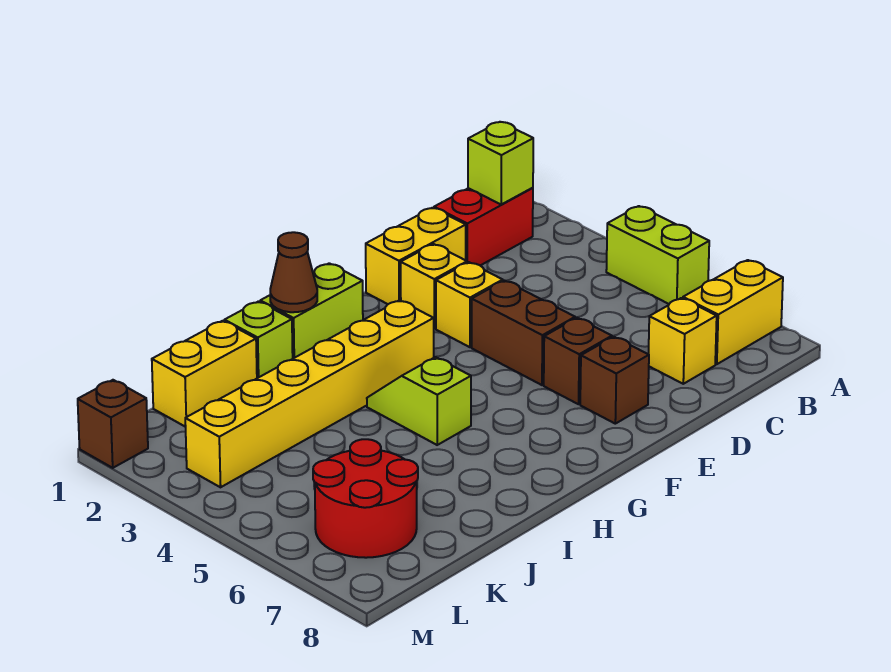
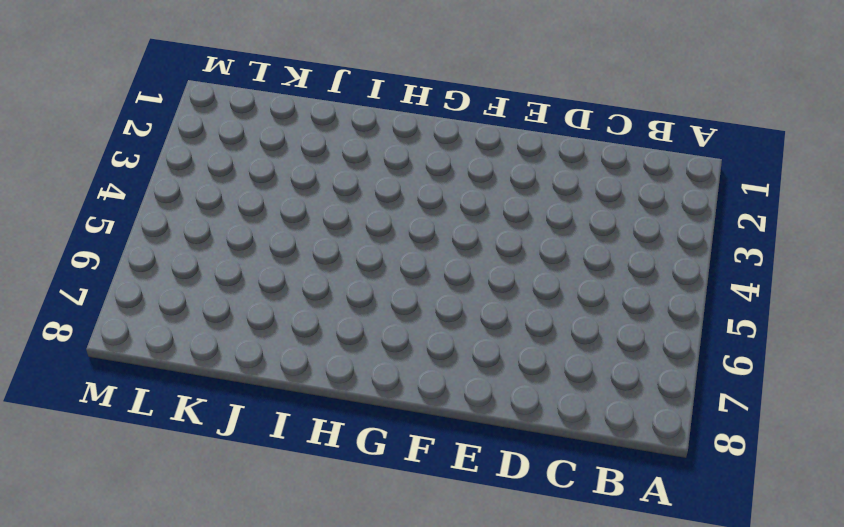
none -> lime 1x2 brick [606,206,709,304]
none -> yellow 1x2 brick [683,260,783,364]
none -> red 1x2 brick [434,188,533,266]

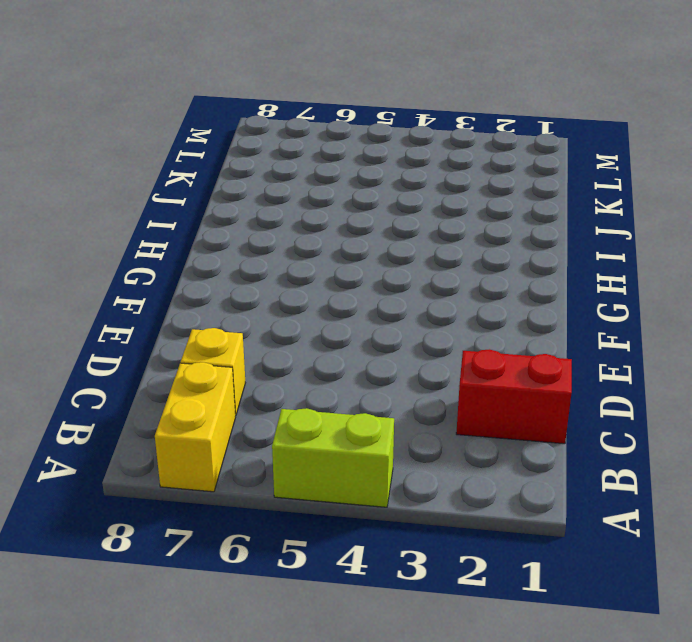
red 1x2 brick [456,349,572,444] -> red 1x2 brick turned to [434,188,533,266]
none -> yellow 1x2 brick [366,208,466,304]
none -> yellow 1x1 brick [401,244,467,328]
none -> yellow 1x1 brick [436,262,503,347]

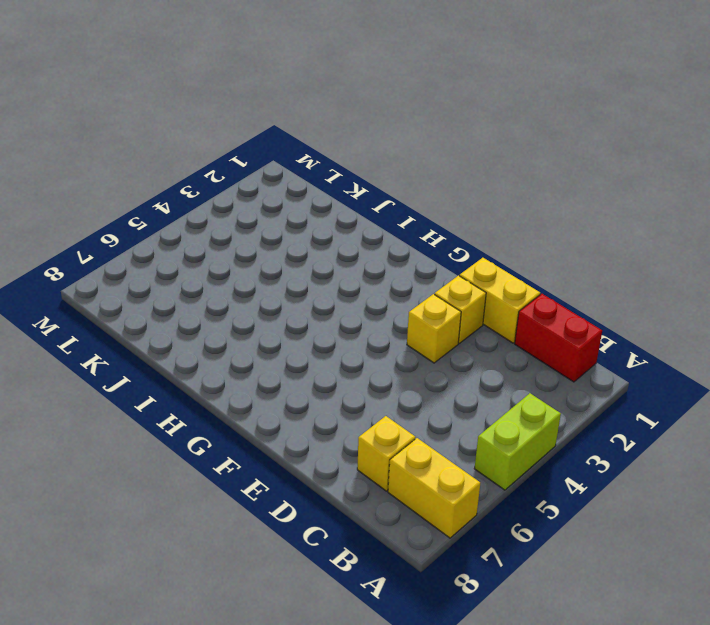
none -> brown 1x2 brick [472,281,575,385]
none -> brown 1x1 brick [544,318,612,404]
none -> brown 1x1 brick [580,337,649,424]

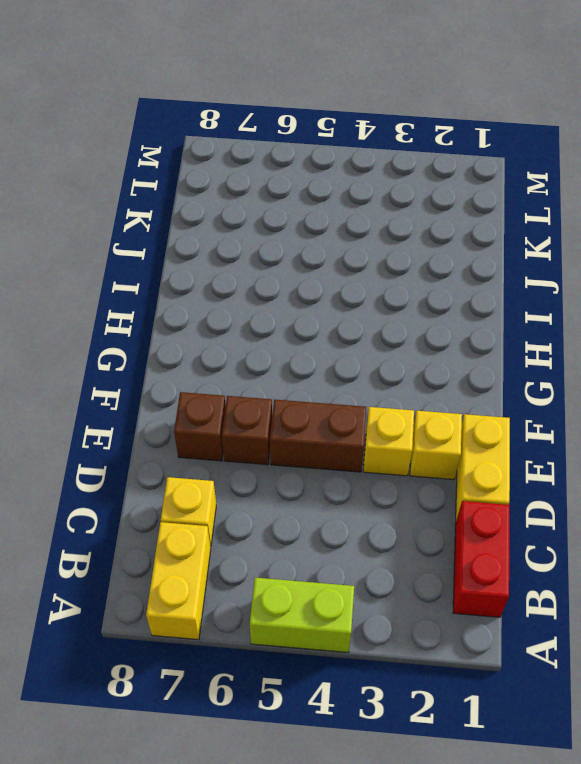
none -> lime 1x2 brick [260,263,363,358]
none -> yellow 1x6 brick [185,300,434,487]
none -> lime 1x2 slope [367,357,471,445]

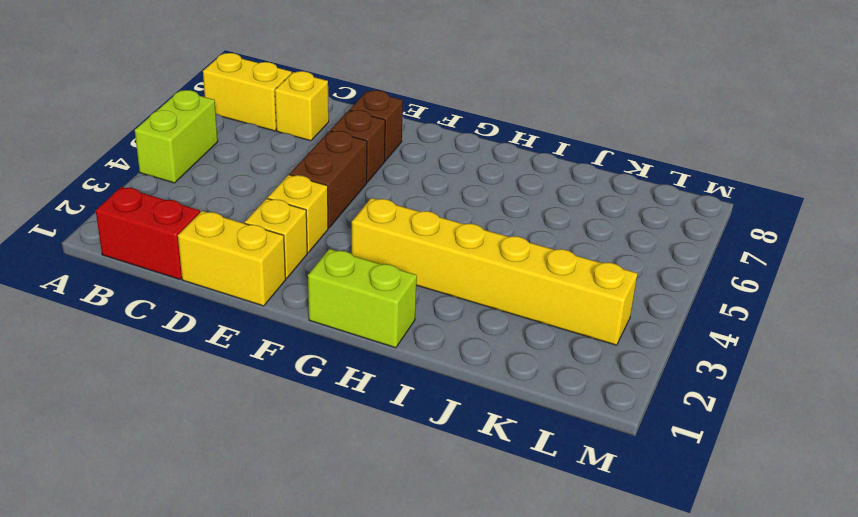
none -> lime 1x2 slope [367,357,471,445]
none -> lime 1x1 brick [225,301,293,378]
none -> yellow 1x2 brick [152,321,257,427]

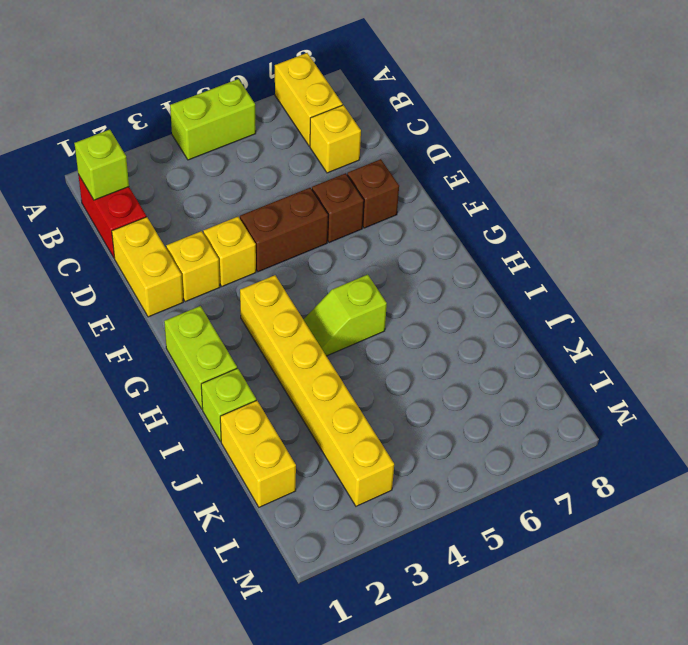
none -> red 2x2 round brick [313,439,418,558]
none -> brown 1x1 brick [78,380,148,468]
none -> brown 1x1 cone [270,232,317,312]

